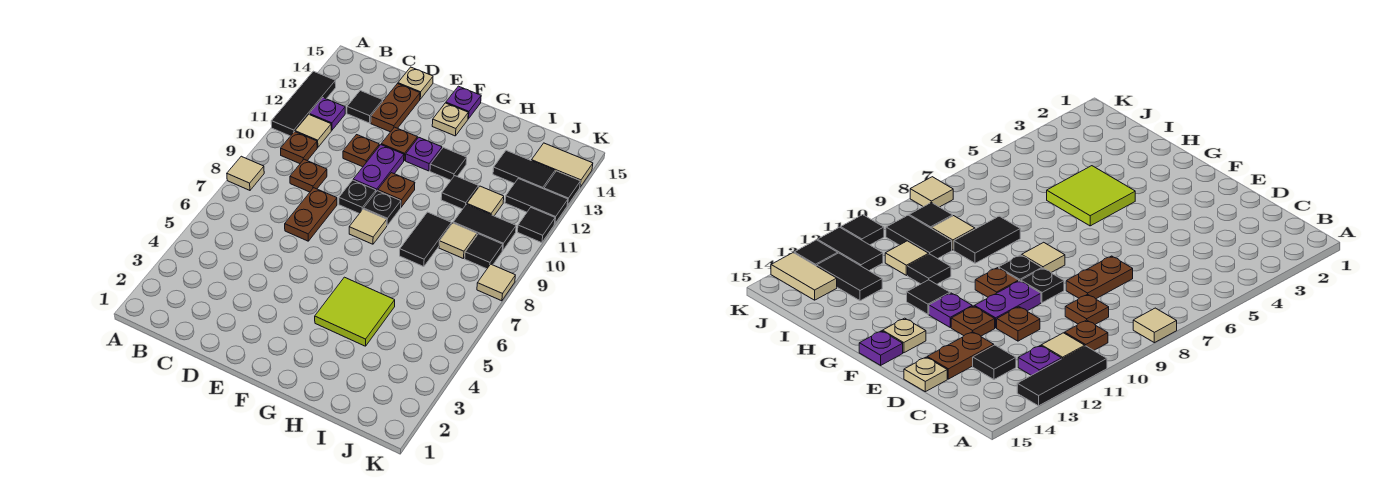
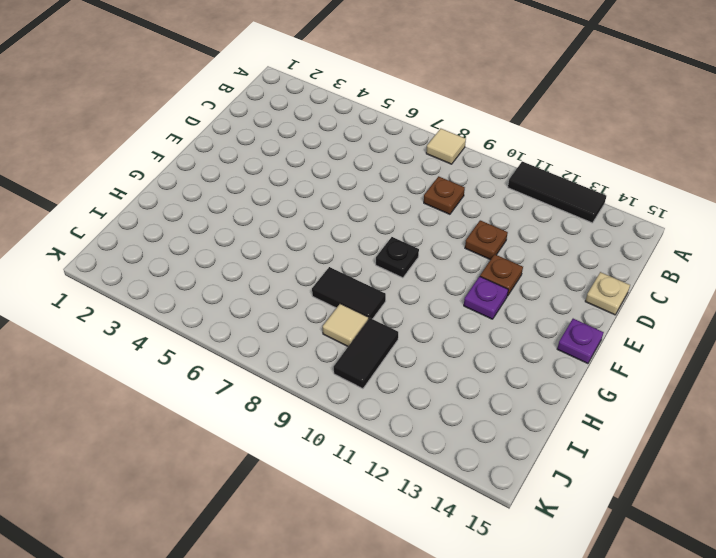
none -> brown 1x1 plate [281,132,317,164]
none -> tan 1x1 tile [295,115,331,148]
none -> purple 1x1 plate [309,98,345,130]
none -> black 1x1 tile [347,91,383,123]

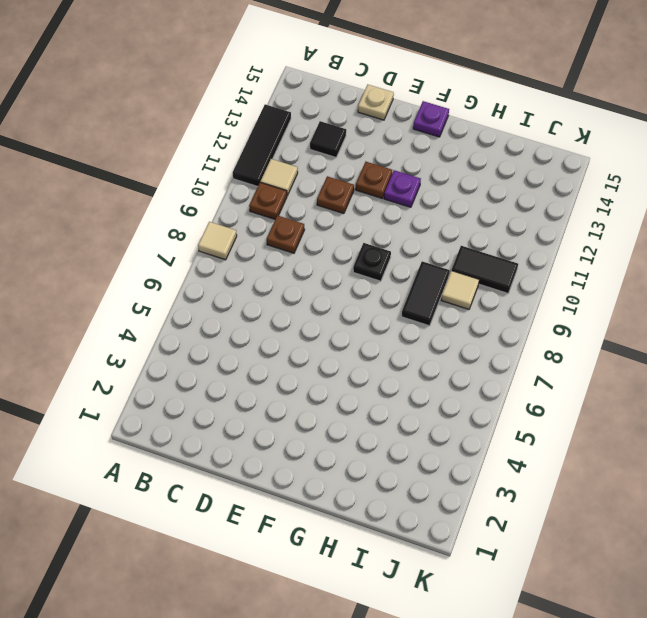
none -> purple 1x1 plate [309,98,345,130]
none -> brown 1x2 plate [285,188,337,241]
none -> brown 1x2 plate [371,84,420,132]
none -> black 1x1 plate [339,180,376,213]

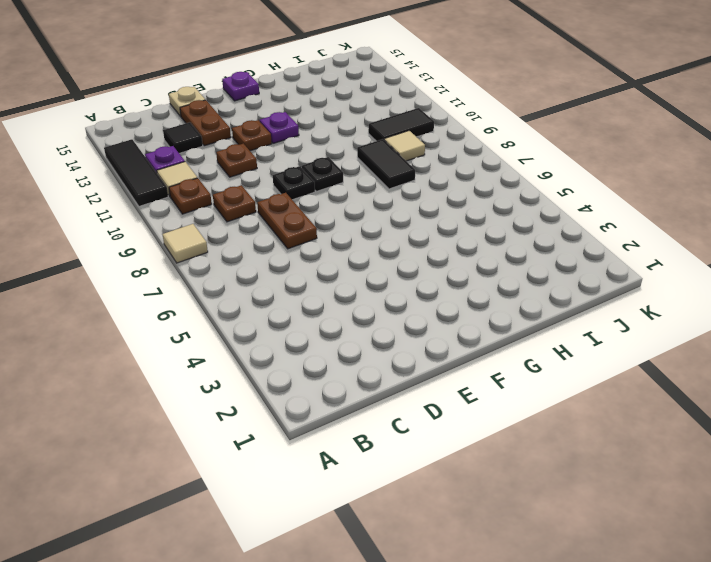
none -> purple 1x2 plate [353,145,404,192]
none -> tan 1x1 tile [349,209,387,244]
none -> brown 1x1 plate [378,173,415,207]
none -> tan 1x1 plate [432,103,468,136]

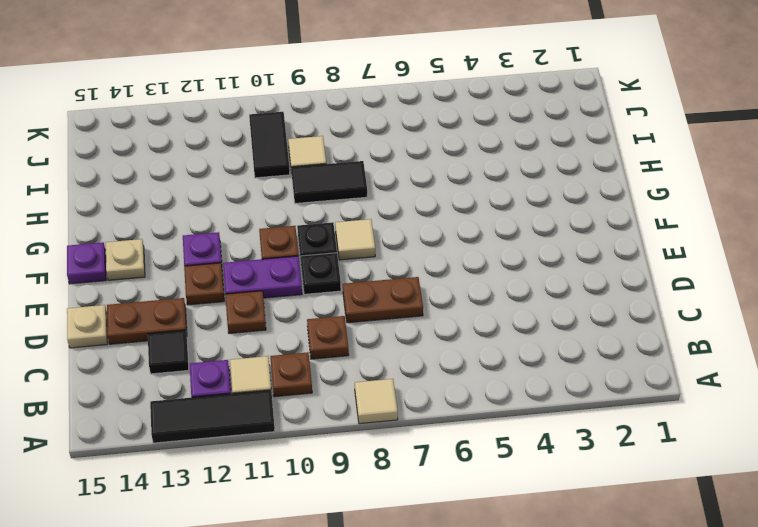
none -> lime 2x2 tile [315,277,395,346]
none -> black 1x1 tile [430,147,467,180]
none -> black 1x1 tile [441,176,478,209]
none -> tan 1x1 tile [467,186,504,216]

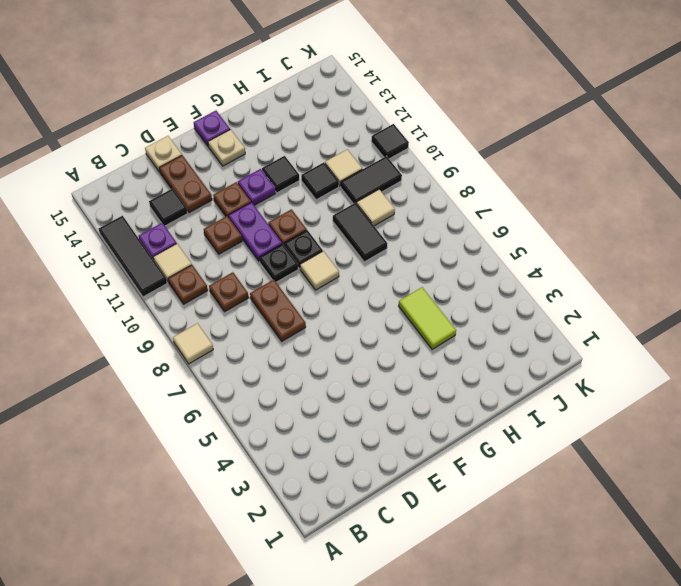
lime 1x2 tile [399,287,456,349] -> lime 2x2 tile [315,277,395,346]
none -> black 1x2 tile [493,150,555,189]
none -> black 1x1 tile [465,234,503,269]
none -> black 1x2 tile [505,179,568,224]
none -> tan 1x2 tile [532,143,593,187]

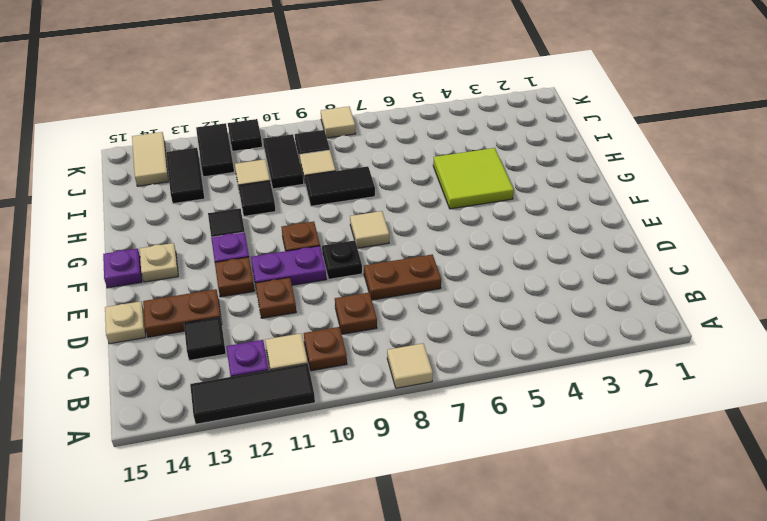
none -> black 1x1 plate [364,191,401,225]
none -> black 1x1 tile [544,171,580,205]

